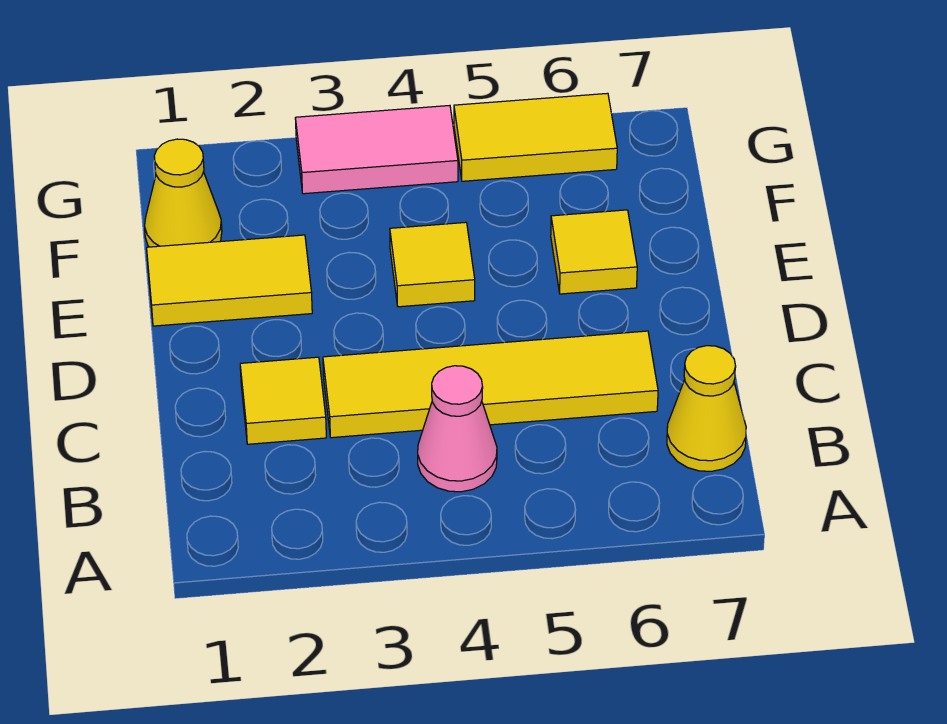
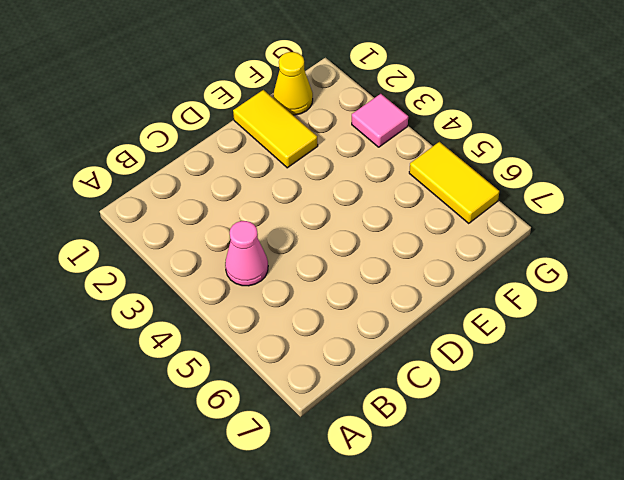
pink 1x1 tile [352,94,408,147] -> pink 1x2 tile [295,106,458,194]
none -> yellow 1x1 cone [667,346,746,471]
none -> yellow 1x1 tile [240,357,326,444]

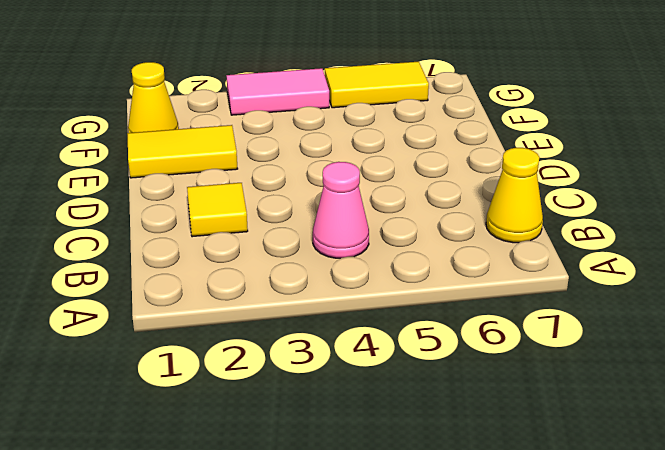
none -> yellow 1x4 tile [323,331,658,438]
none -> yellow 1x1 tile [390,222,475,307]

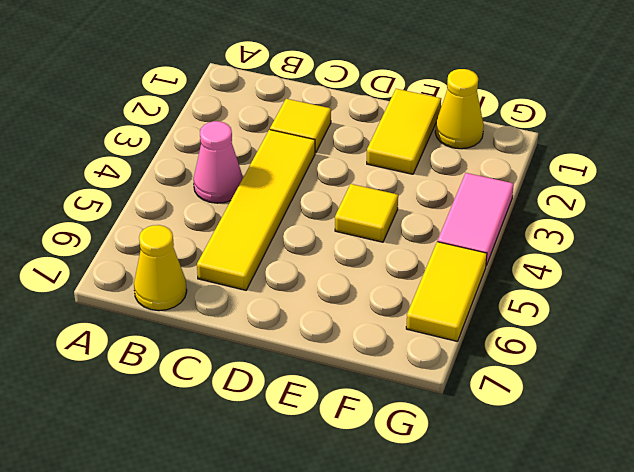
none -> yellow 1x1 tile [551,210,637,294]

